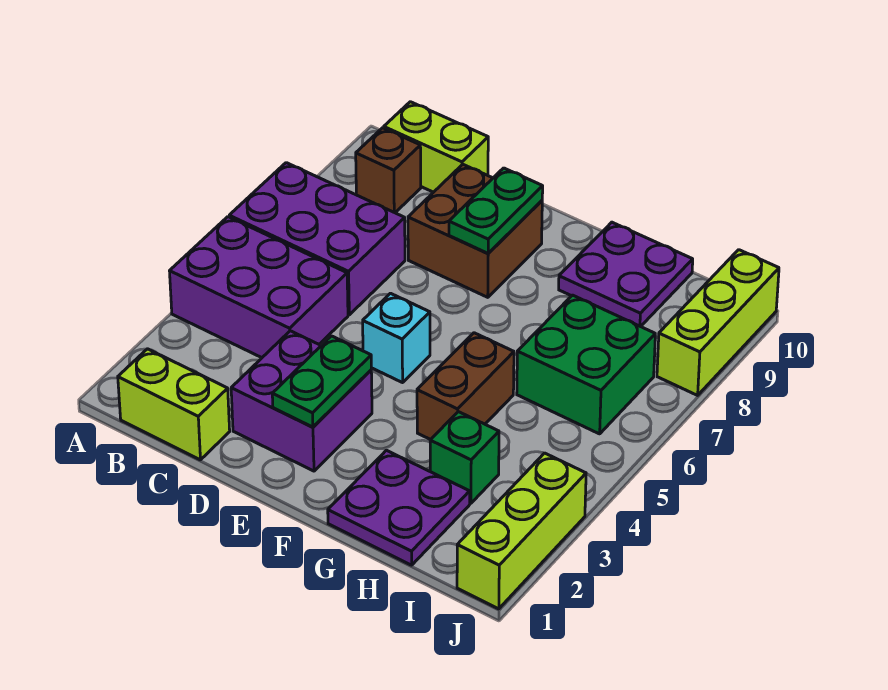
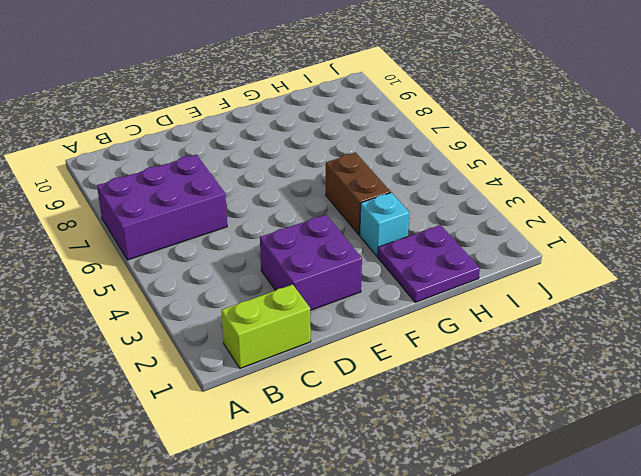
cyan 1x1 brick [360,192,409,257] -> cyan 1x1 brick moved to [363,293,430,383]
none -> purple 2x3 brick [170,217,348,358]
none -> brown 1x1 brick [356,128,421,213]
none -> lime 1x2 brick [384,102,488,192]

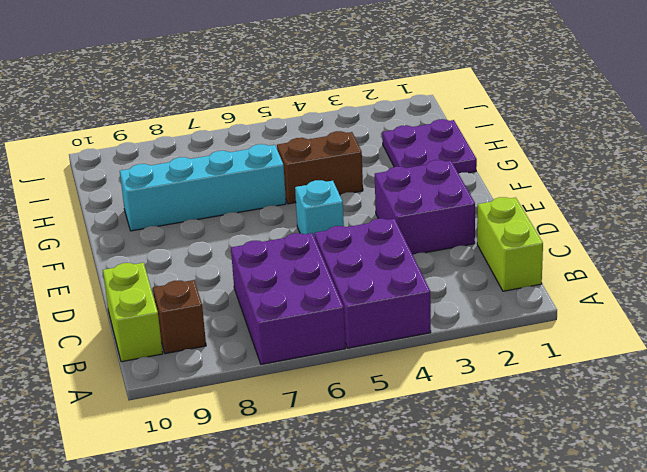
cyan 1x4 brick [120,144,286,231] -> purple 2x2 plate [559,222,693,327]
none -> brown 2x2 brick [408,164,542,297]
none -> green 1x1 brick [430,412,499,503]
none -> green 2x2 brick [517,295,655,434]

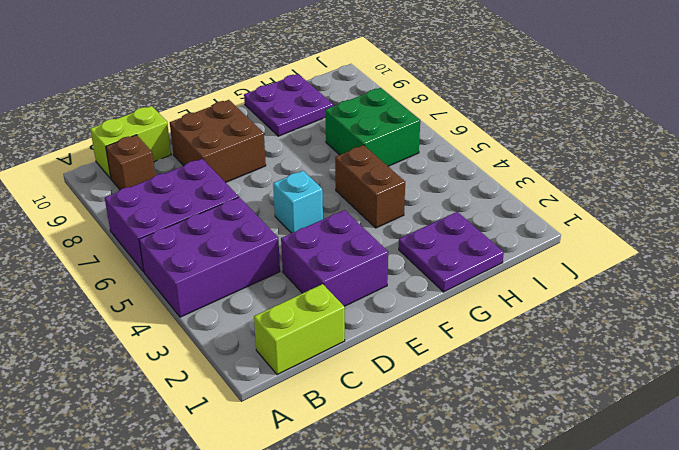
none -> green 1x1 brick [430,412,499,503]
none -> lime 1x3 brick [457,453,586,609]
none -> lime 1x3 brick [657,250,779,395]

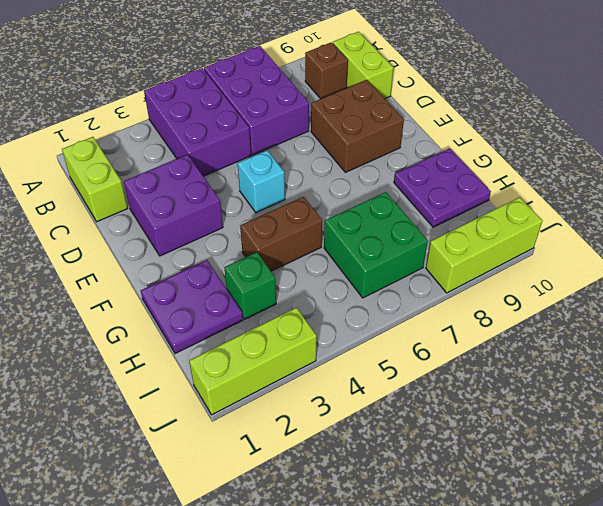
none -> green 1x2 plate [272,336,371,427]
none -> green 1x2 plate [449,168,543,253]

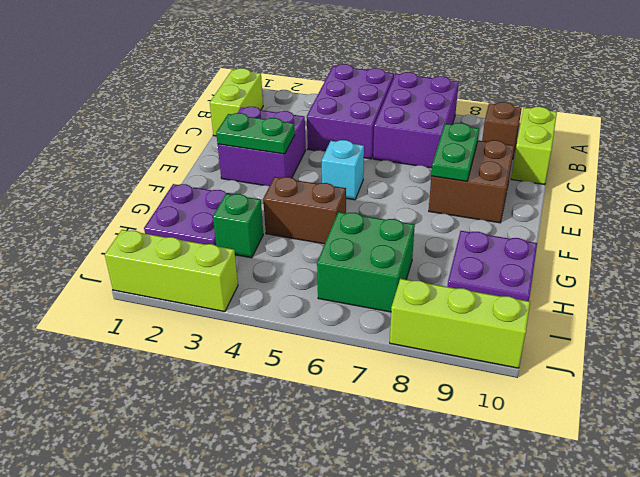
green 1x2 plate [431,123,479,181] -> green 1x2 plate turned to [449,168,543,253]

